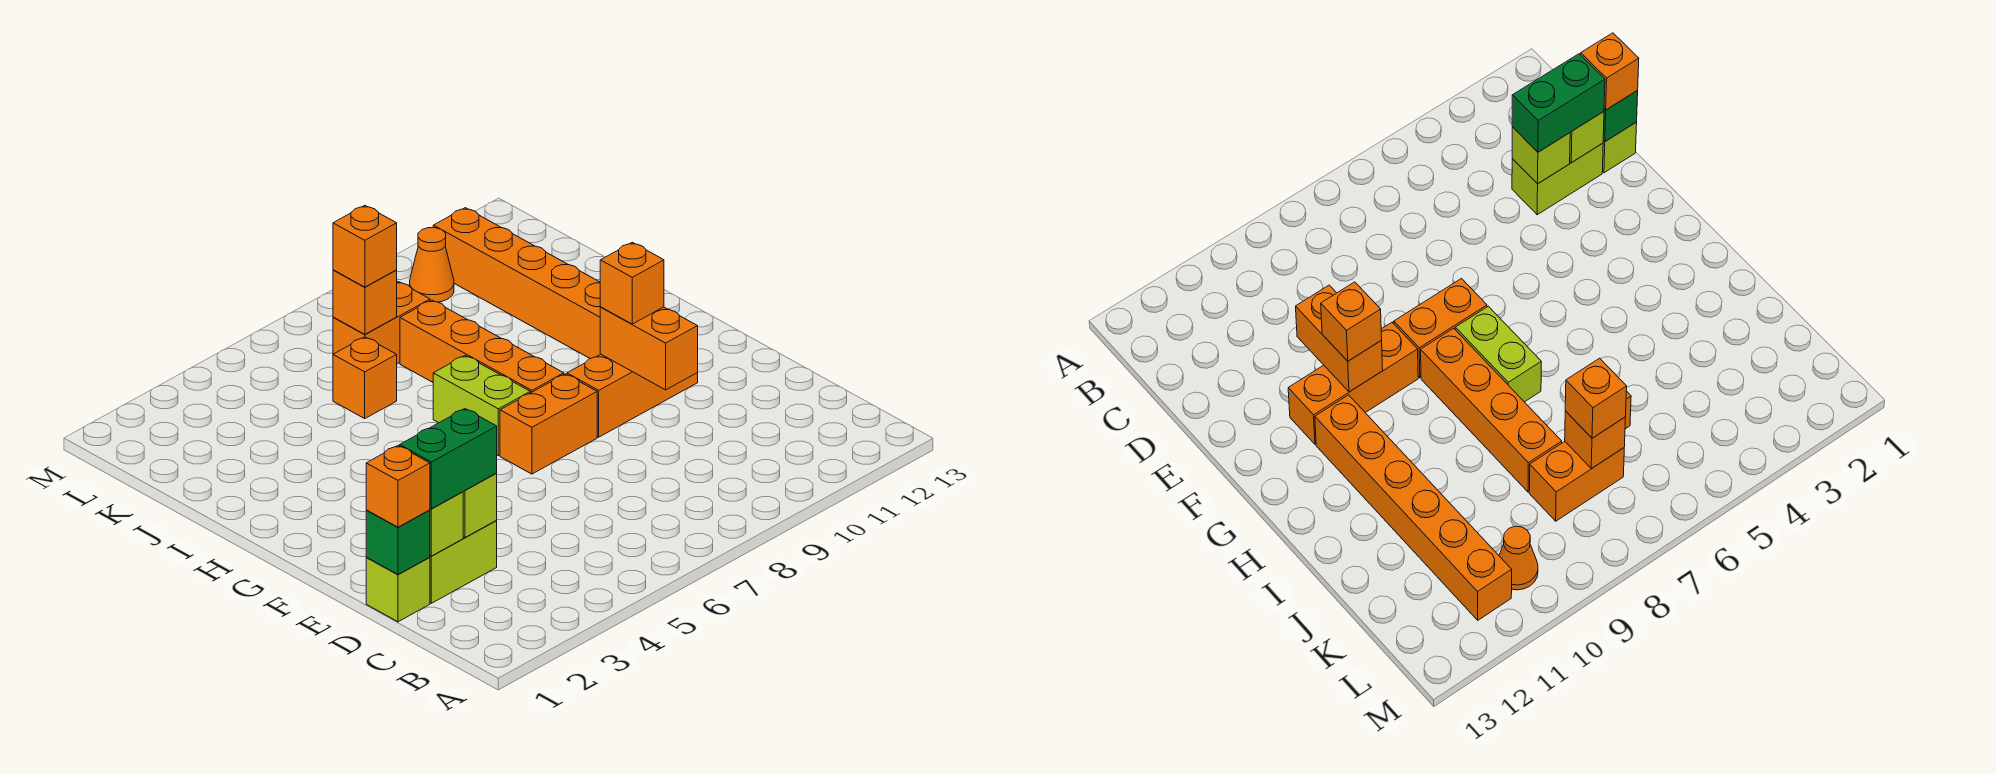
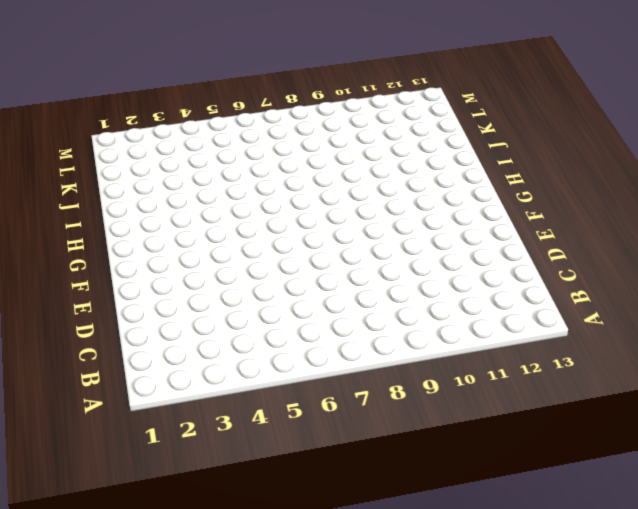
none -> lime 1x1 brick [366,557,430,622]
none -> lime 1x2 brick [430,521,497,603]
none -> orange 1x2 brick [500,374,597,474]

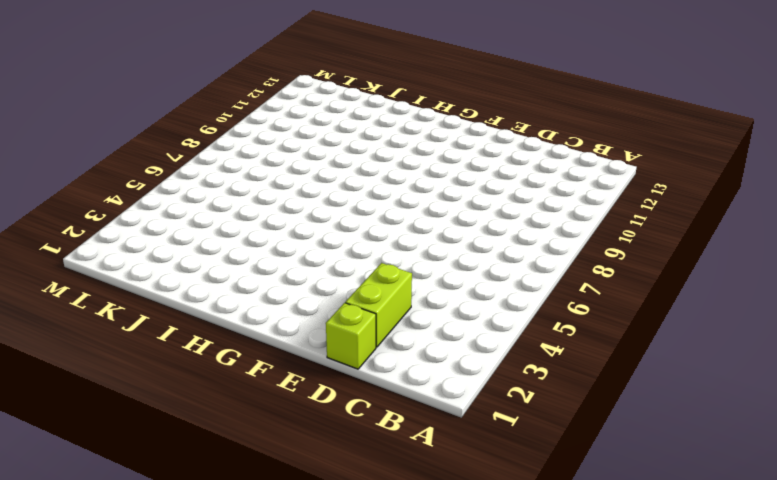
none -> orange 1x2 brick [500,374,597,474]
none -> orange 1x3 brick [567,354,698,437]
none -> lime 1x2 brick [433,356,530,456]

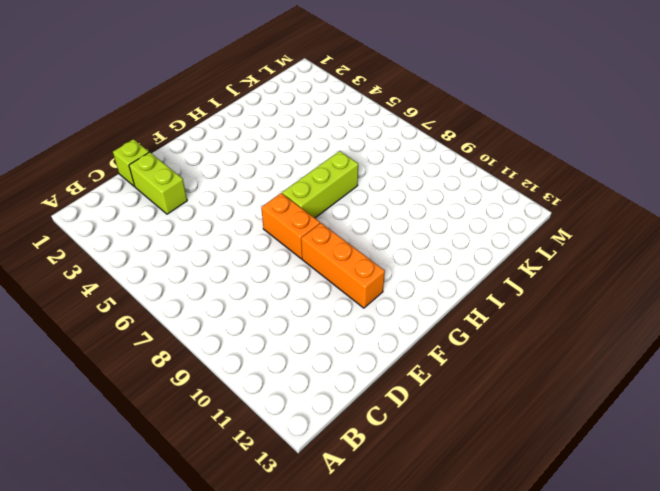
lime 1x3 brick [282,151,358,218] -> lime 1x2 brick [433,356,530,456]
none -> orange 1x4 brick [400,300,564,393]
none -> orange 1x6 brick [433,208,600,359]
none -> orange 1x1 brick [333,337,397,418]

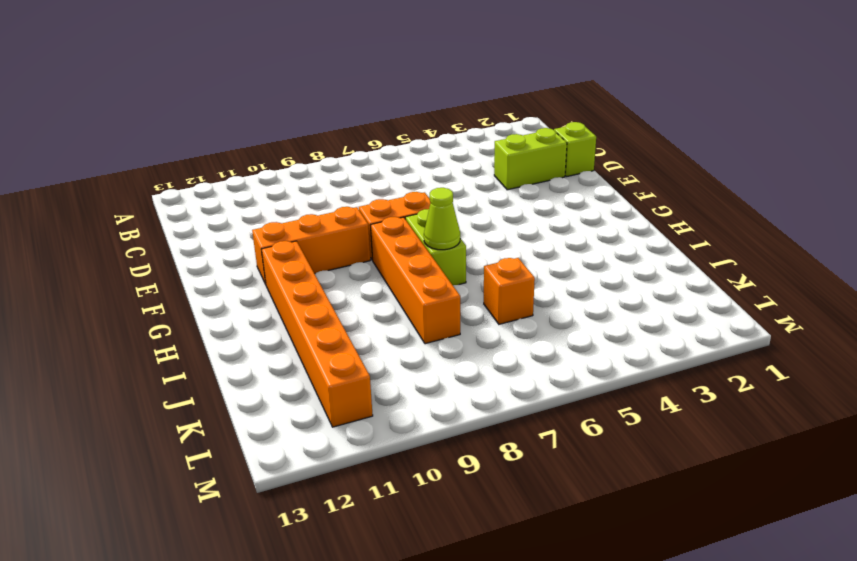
lime 1x1 cone [424,188,460,250] -> none
none -> orange 1x2 brick [333,282,430,364]
none -> orange 1x1 cone [410,228,454,302]
none -> green 1x1 brick [366,510,430,574]

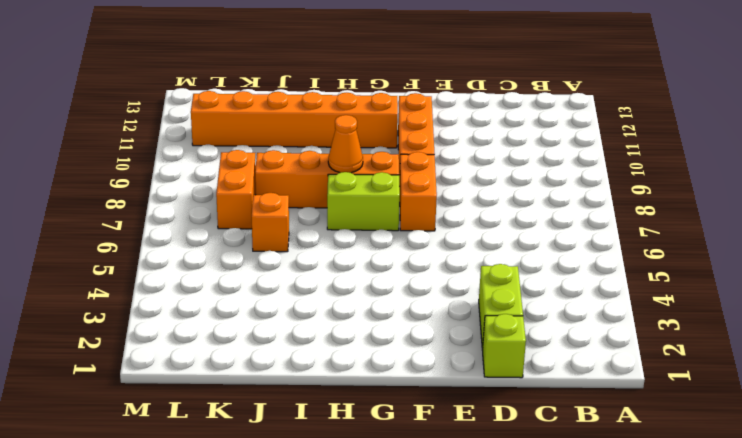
orange 1x1 cone [328,115,363,173] -> orange 1x1 cone moved to [410,228,454,302]
none -> green 1x1 brick [366,510,430,574]
none -> lime 1x1 brick [430,492,463,556]
none -> lime 1x1 brick [463,474,497,538]

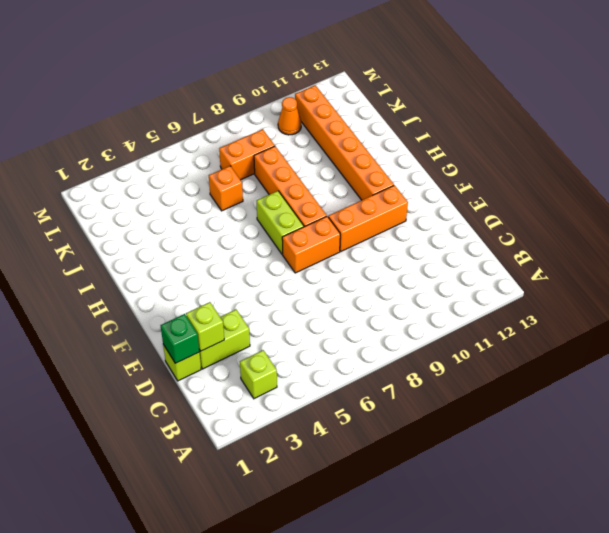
lime 1x1 brick [240,350,277,399] -> lime 1x1 brick moved to [463,474,497,538]
none -> orange 1x2 brick [600,307,698,390]
none -> orange 1x1 brick [333,270,397,334]
none -> orange 1x1 brick [366,446,430,527]

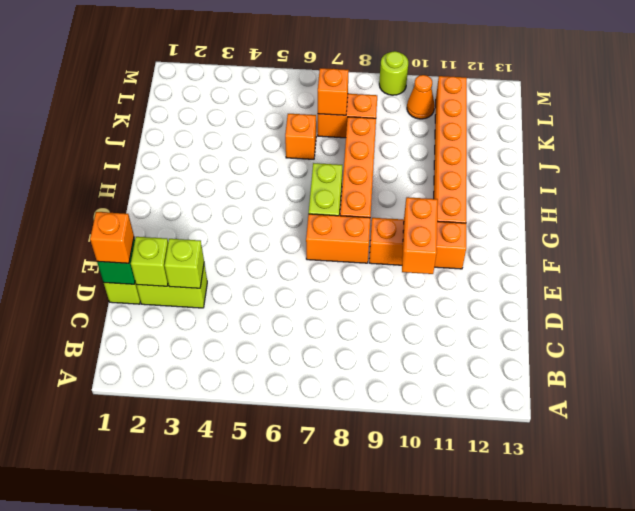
lime 1x1 round brick [379,51,408,95] -> none
none -> green 1x2 brick [400,409,497,509]
none -> orange 1x1 brick [600,242,664,324]
none -> orange 1x1 brick [333,205,397,287]

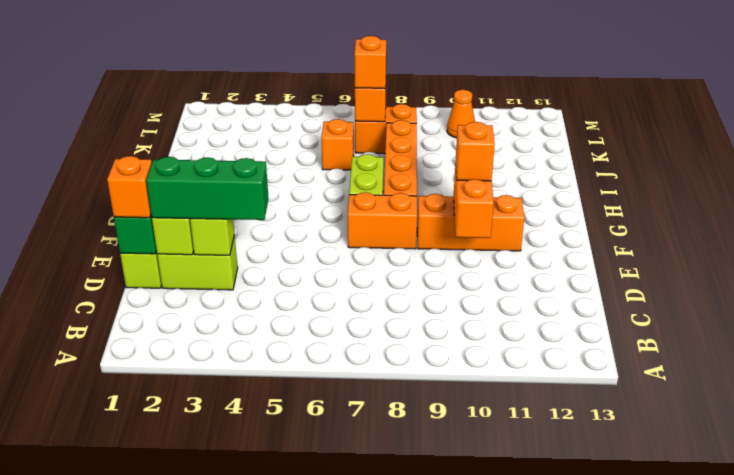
green 1x3 brick [146,157,268,220] -> green 1x2 brick [400,409,497,509]
none -> orange 1x6 brick [433,208,600,359]

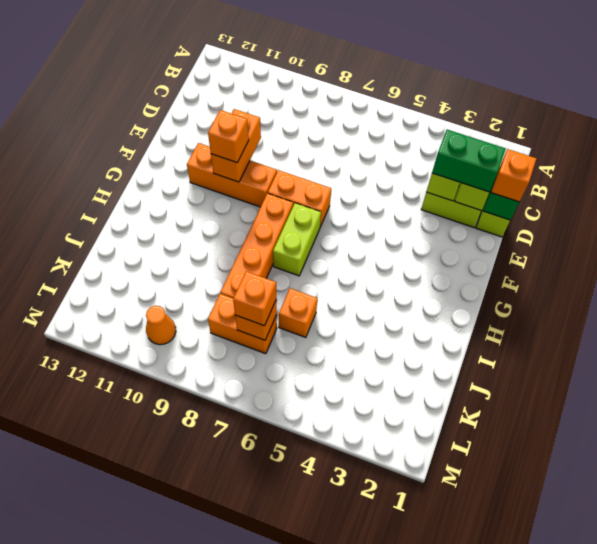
none -> orange 1x6 brick [433,208,600,359]

